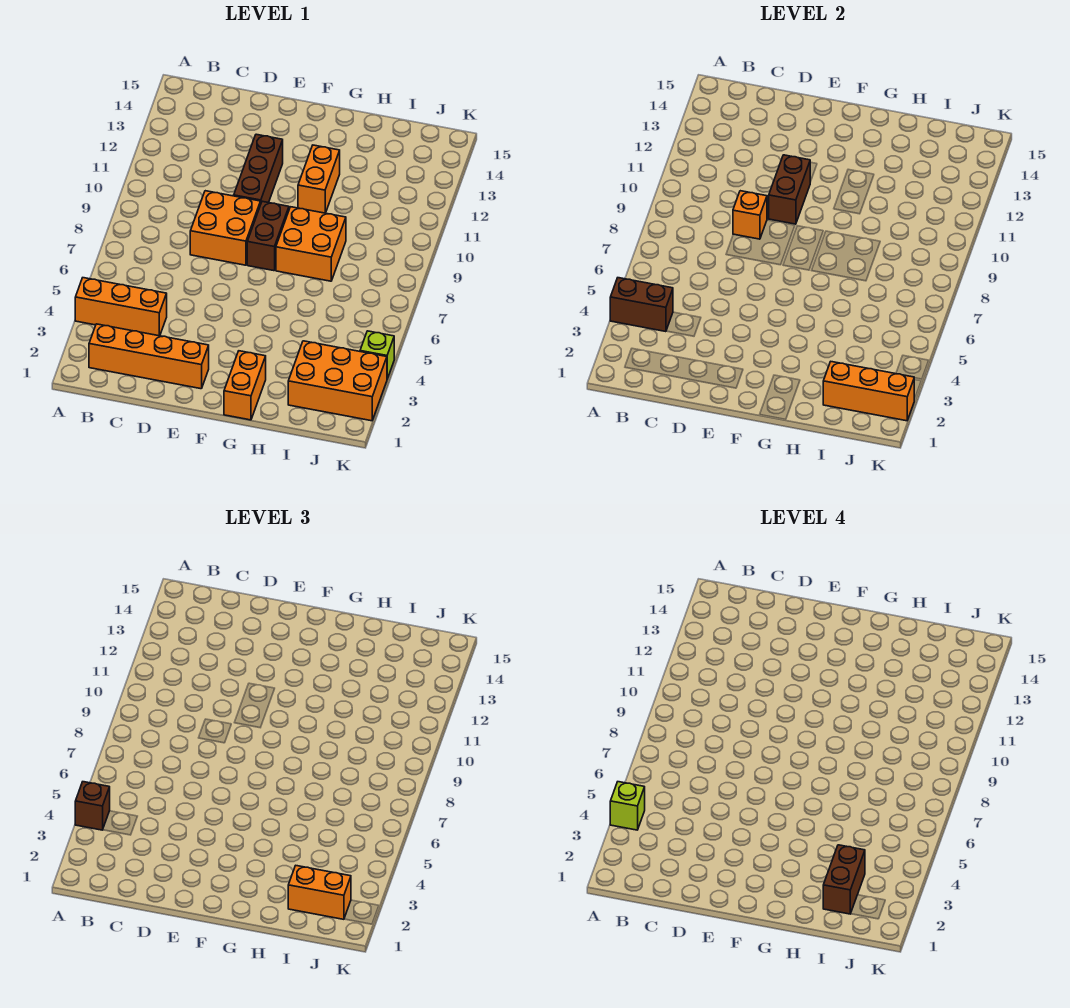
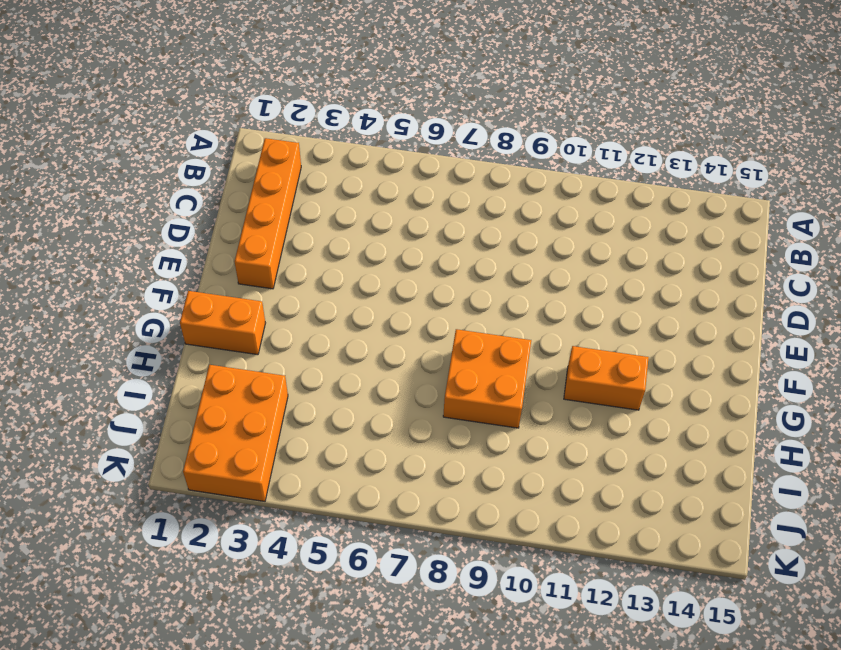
none -> orange 1x3 brick [75,278,167,336]
none -> orange 2x2 brick [190,191,260,265]
none -> brown 1x3 brick [234,134,283,205]

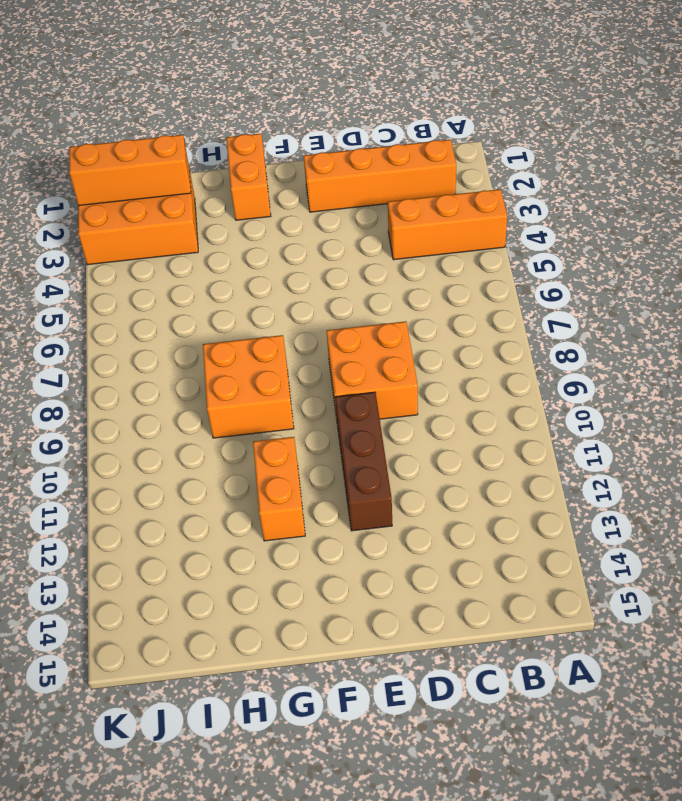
none -> brown 1x2 brick [247,201,289,271]
none -> lime 1x1 brick [360,331,394,379]
none -> brown 1x2 brick [610,278,673,332]

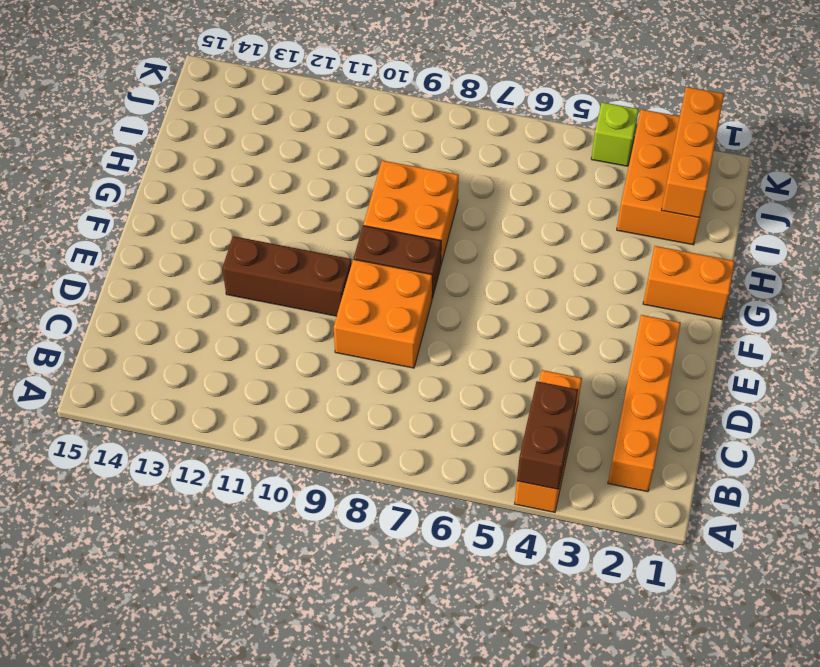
none -> orange 1x2 brick [298,145,340,213]
none -> orange 1x1 brick [733,191,767,239]
none -> brown 1x2 brick [769,155,810,224]

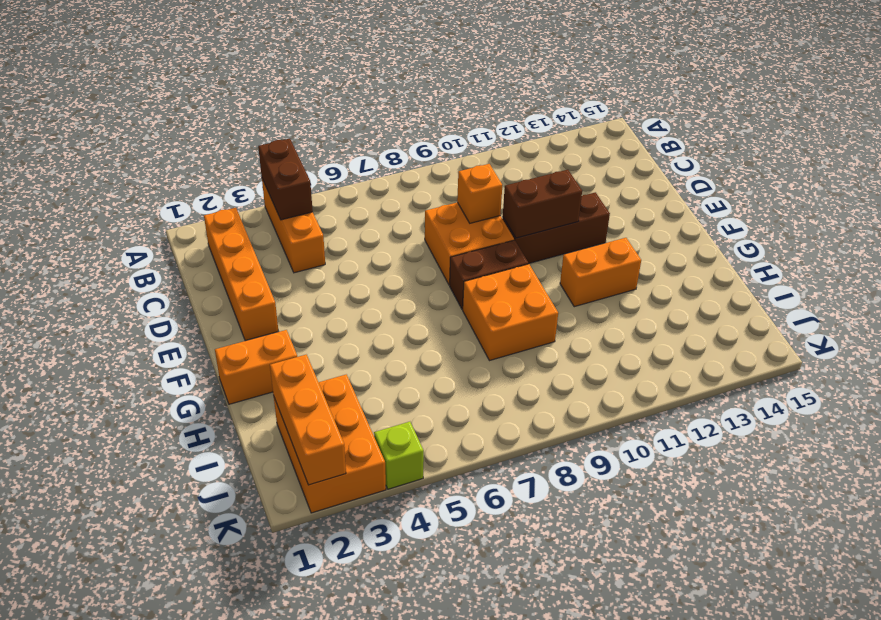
none -> brown 1x1 brick [75,782,110,830]
none -> orange 1x2 brick [288,866,351,919]
none -> lime 1x1 brick [610,782,645,830]

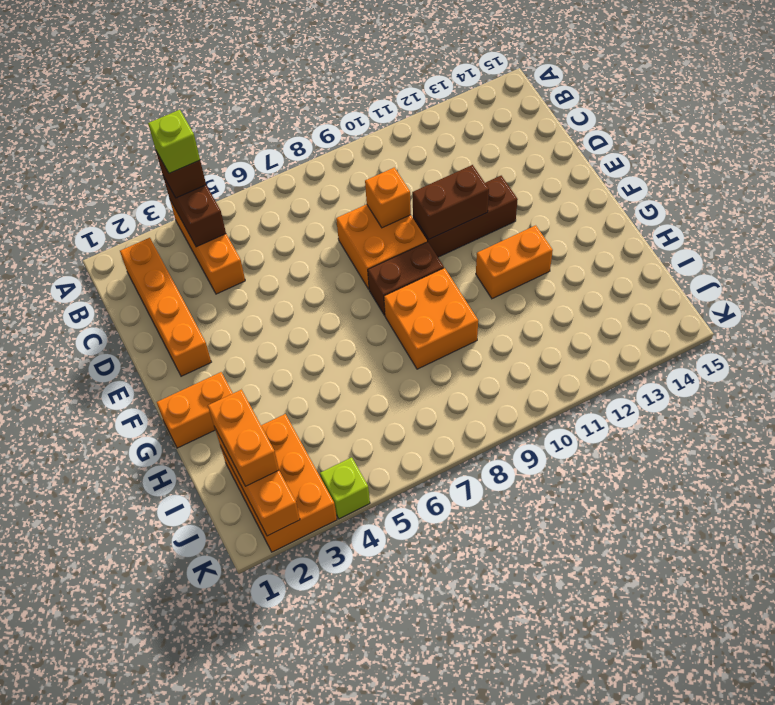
none -> brown 1x2 brick [823,845,865,914]

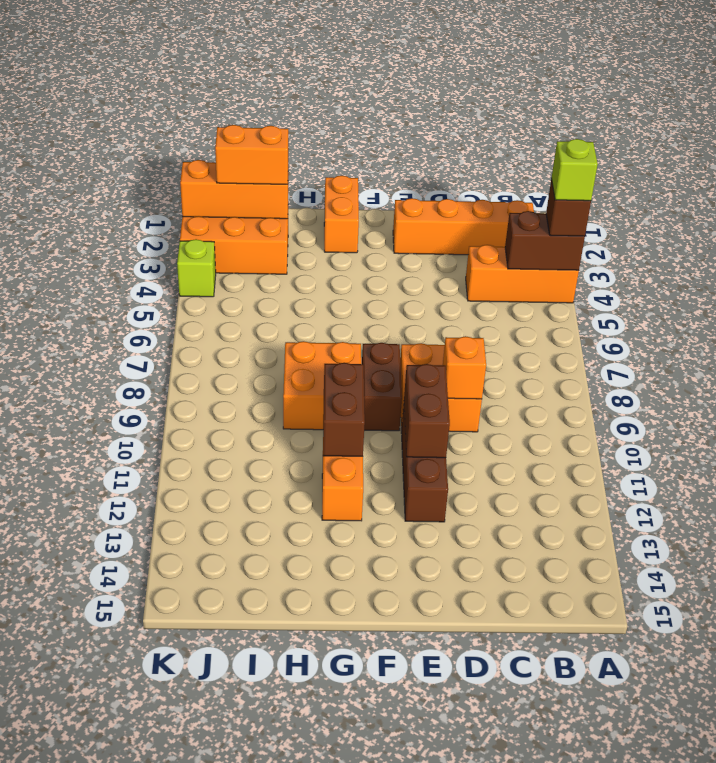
brown 1x2 brick [323,363,365,456] -> brown 1x2 brick moved to [823,845,865,914]

